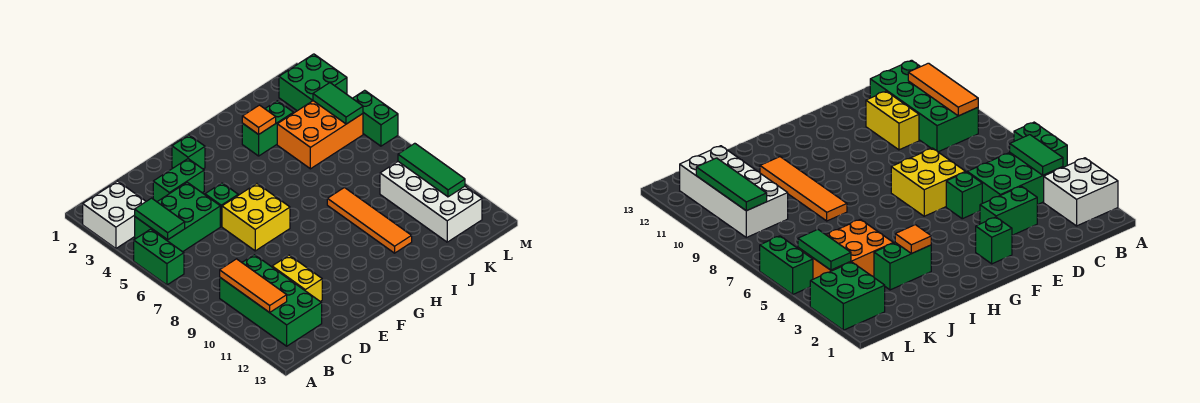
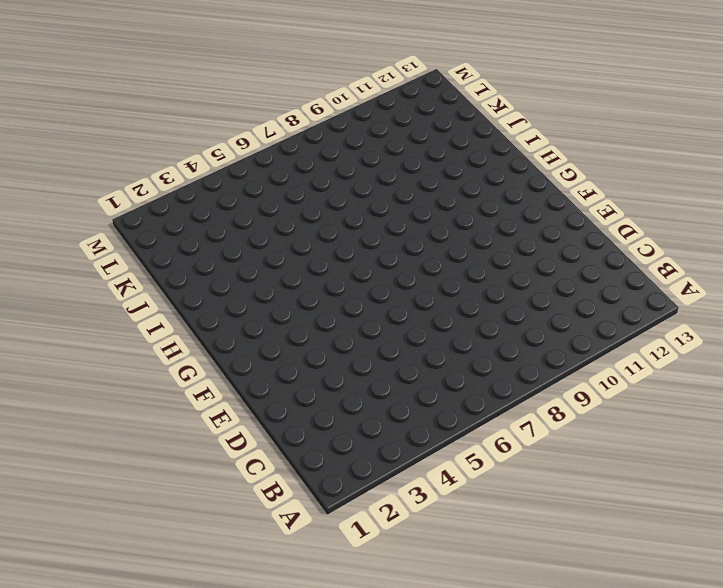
none -> white 2x2 brick [83,181,146,248]
none -> green 1x2 brick [134,229,184,285]
none -> green 2x3 brick [135,182,220,252]

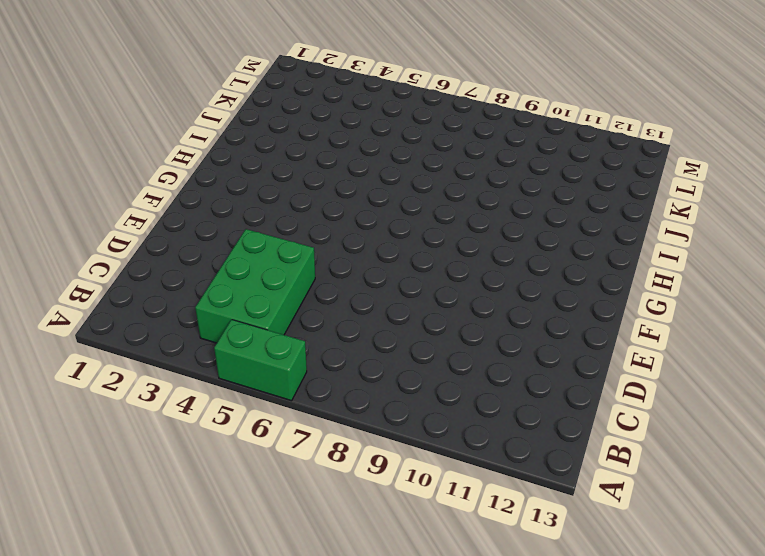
none -> white 2x2 brick [83,181,146,248]
none -> green 2x4 brick [220,255,322,346]
none -> green 1x2 brick [153,159,204,202]

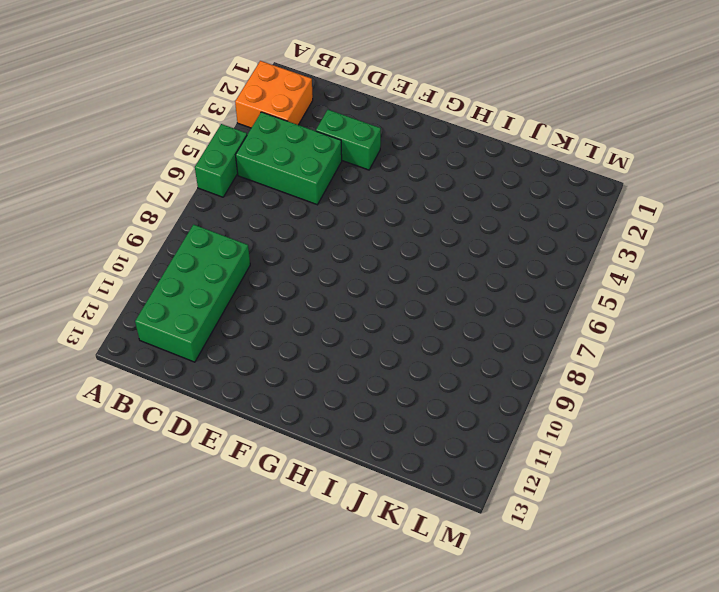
orange 2x2 brick [235,61,313,128] -> white 2x2 brick [83,181,146,248]
none -> yellow 1x2 brick [272,255,322,302]
none -> green 1x1 brick [205,183,238,226]
none -> yellow 2x2 brick [222,184,290,251]

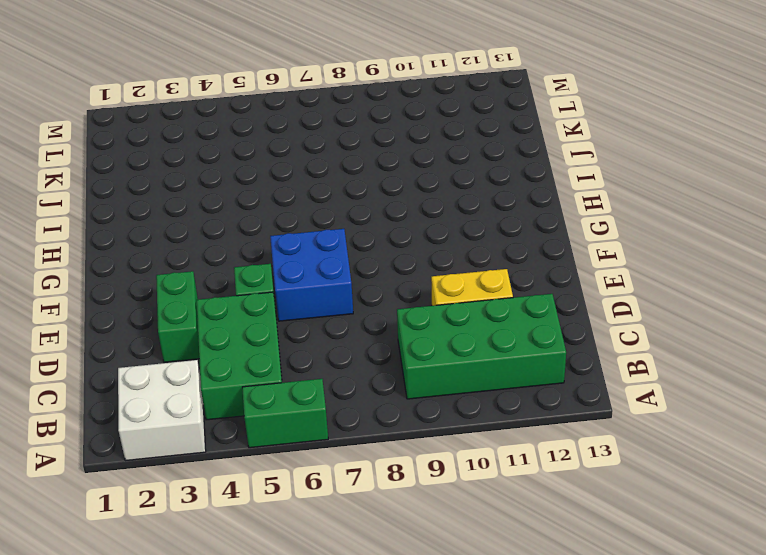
blue 2x2 brick [270,229,353,321] -> yellow 2x2 brick [222,184,290,251]
none -> green 1x1 brick [172,135,205,169]
none -> green 1x2 brick [242,101,293,156]
none -> orange 1x4 tile [327,188,412,253]

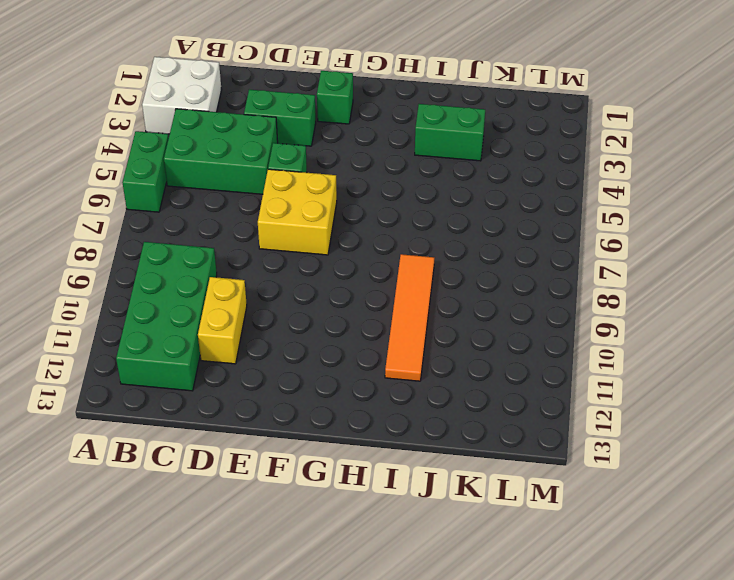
none -> orange 2x3 brick [277,101,363,169]
none -> white 2x4 brick [380,162,482,242]
none -> green 2x2 brick [279,54,347,111]

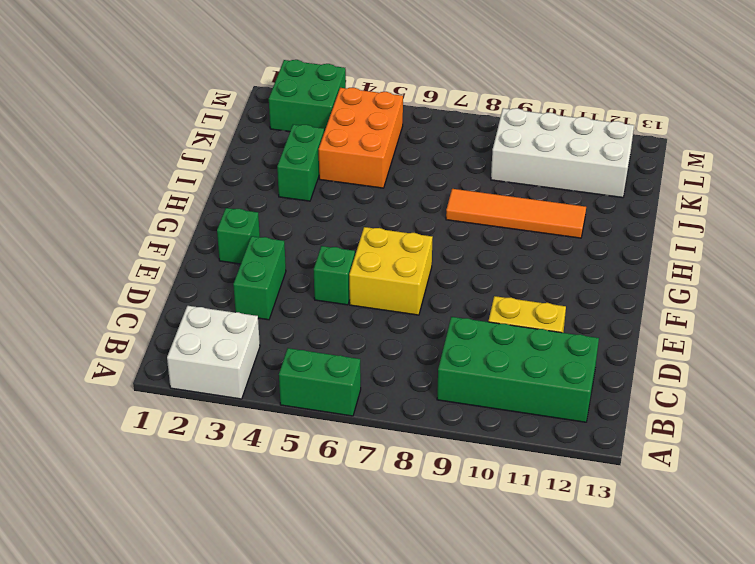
none -> green 2x3 brick [135,182,220,252]
none -> green 1x2 brick [353,90,398,146]
none -> green 1x2 tile [135,198,185,240]

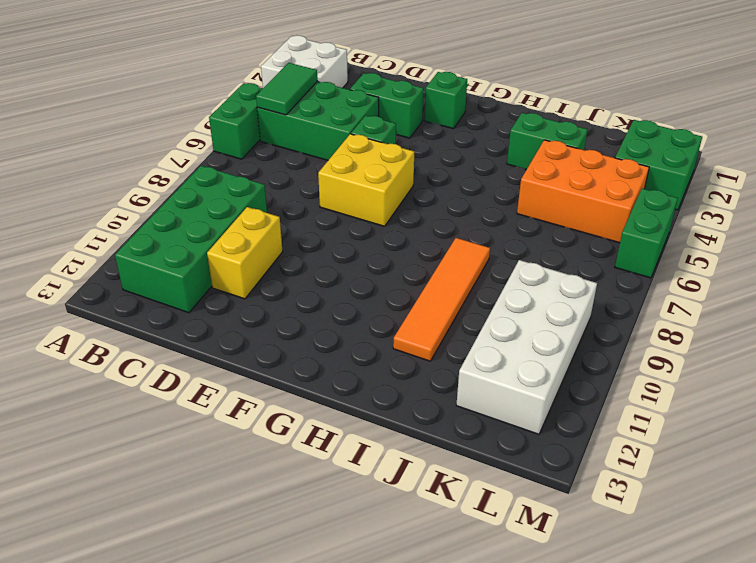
none -> orange 1x3 tile [220,259,287,313]
none -> orange 1x1 tile [242,105,276,134]
none -> green 1x2 tile [313,83,363,124]

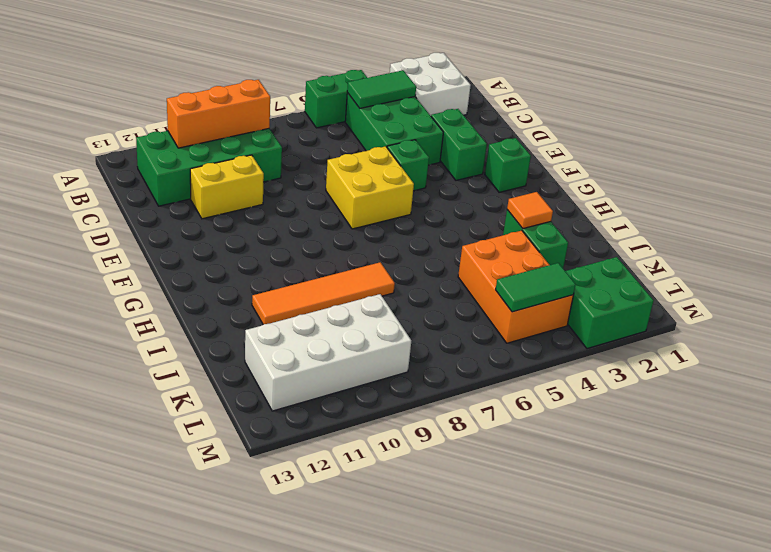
orange 1x3 brick [167,80,270,148] -> orange 1x3 tile [220,259,287,313]
none -> green 1x2 brick [353,90,398,146]
none -> green 1x3 tile [398,143,465,197]

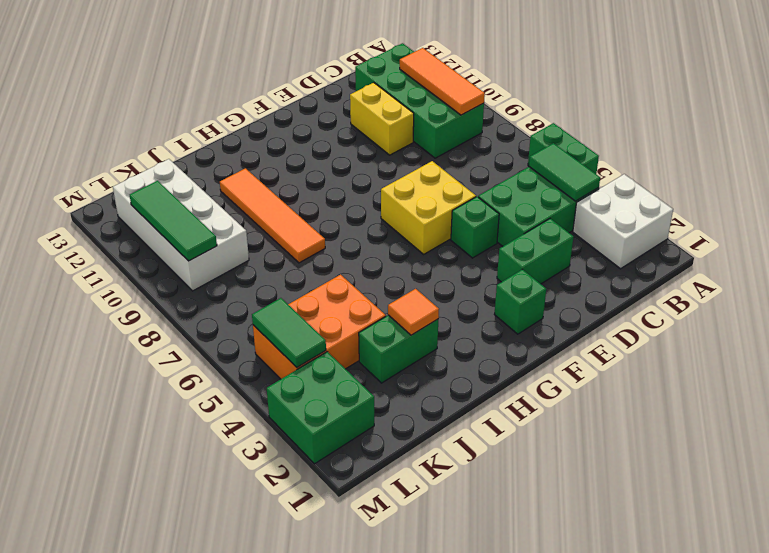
none -> green 1x2 brick [353,90,398,146]

